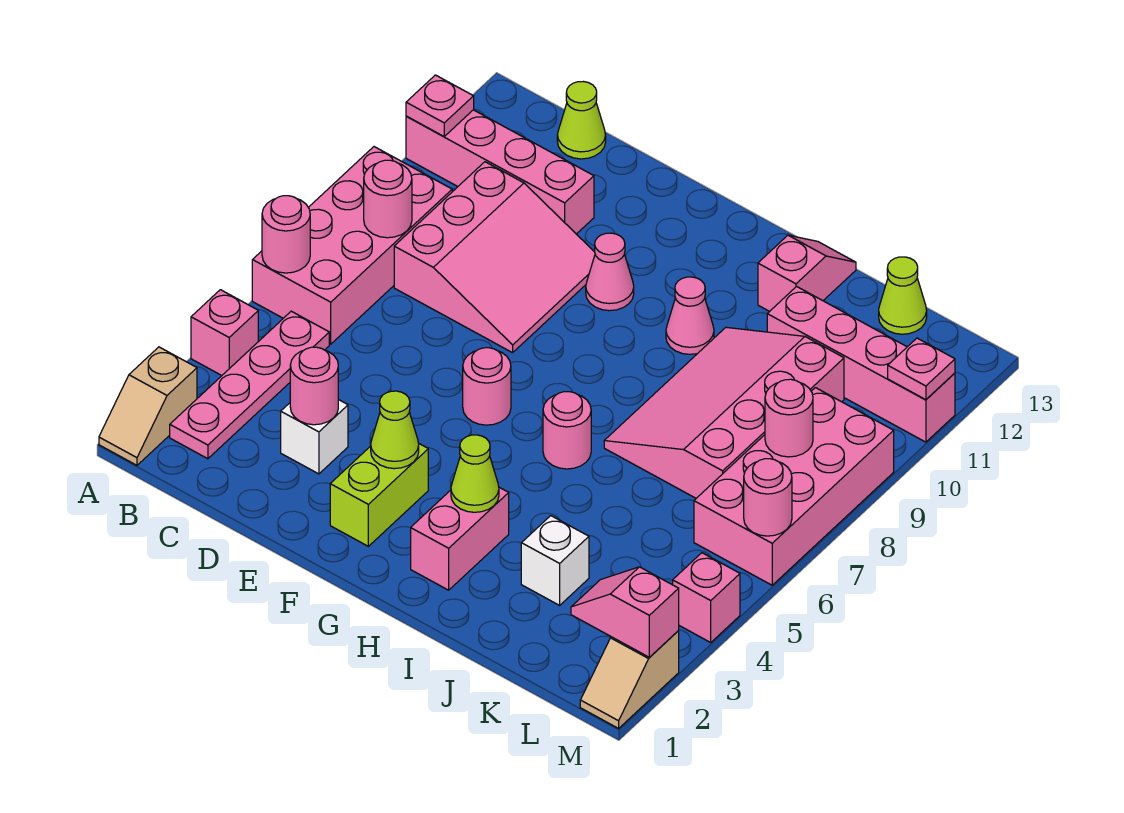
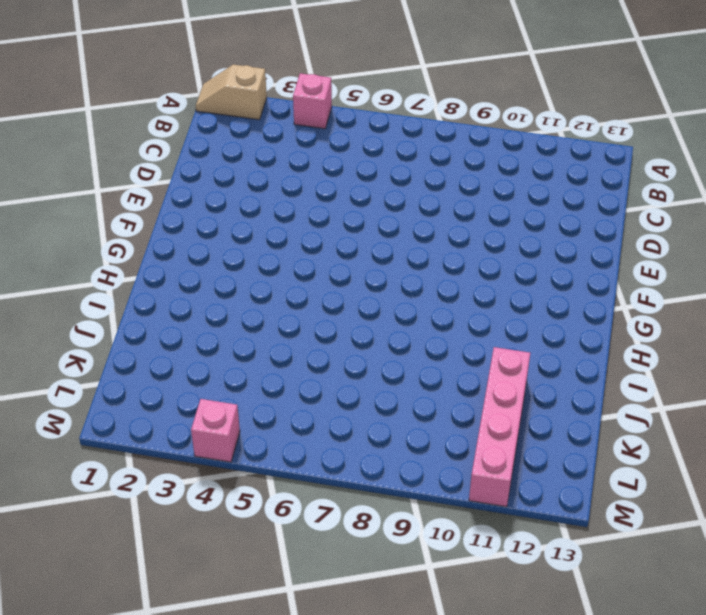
none -> pink 2x4 brick [252,147,452,344]
none -> pink 1x4 brick [406,110,594,234]
none -> pink 1x4 plate [170,311,329,459]
none -> pink 3x3 slope [394,162,595,353]

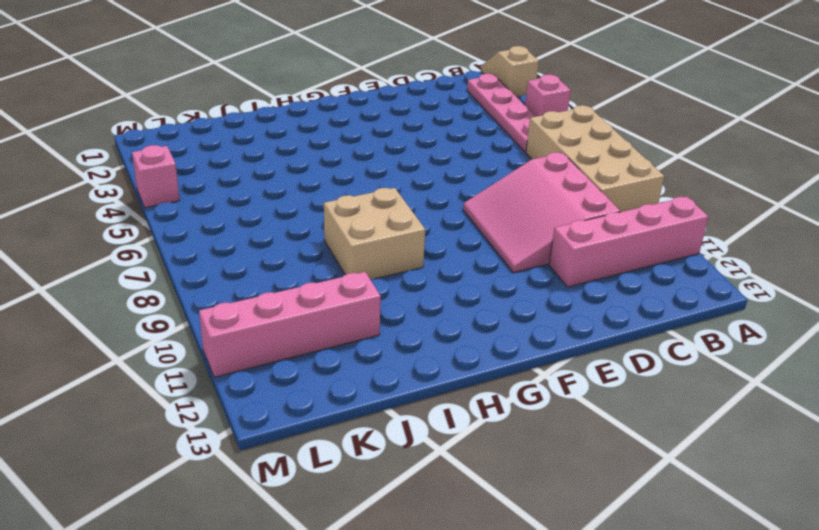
tan 2x4 brick [526,105,664,212] -> pink 2x4 brick [252,147,452,344]
tan 2x2 brick [324,188,425,280] -> pink 3x4 slope [604,327,844,498]
none -> lime 1x1 cone [557,82,606,159]
none -> white 1x1 brick [281,400,348,474]
none -> lime 1x2 brick [330,444,428,546]
none -> pink 1x1 round brick [463,348,511,425]

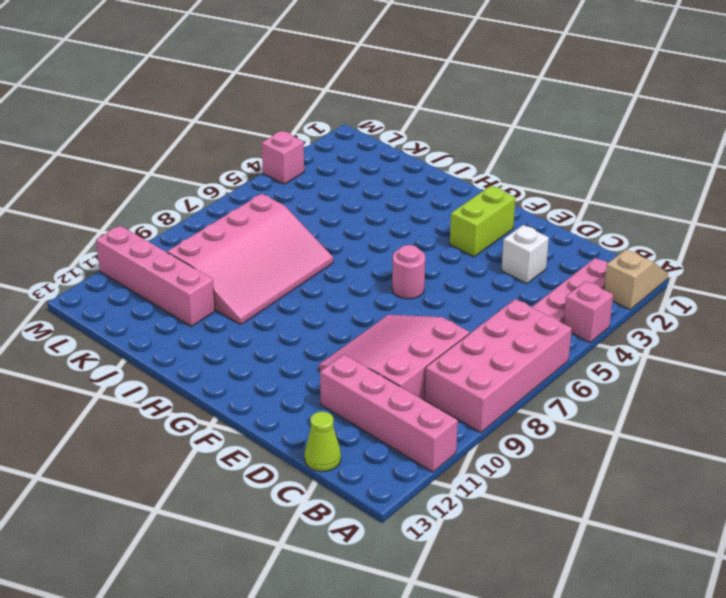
none -> pink 1x1 cone [586,233,634,311]
none -> pink 1x2 brick [411,487,509,590]
none -> pink 1x1 round brick [543,392,591,469]
none -> pink 1x1 cone [666,277,714,354]

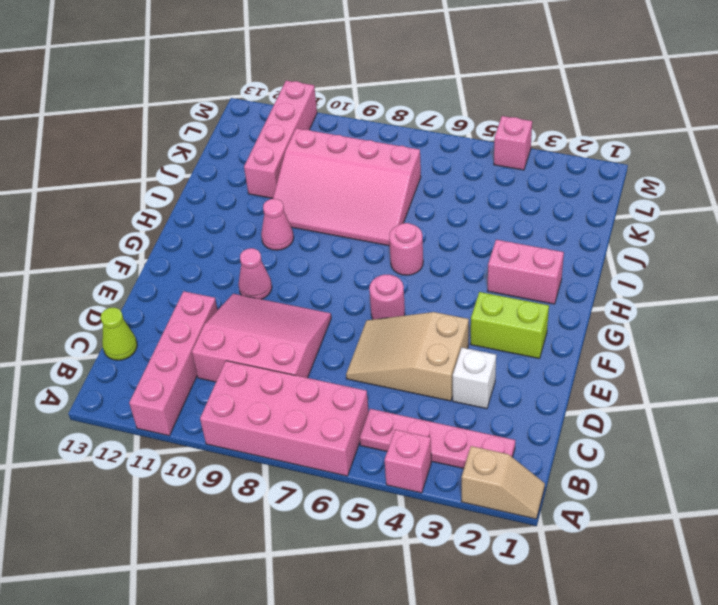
tan 2x3 slope [346,312,469,401] -> none
none -> pink 1x2 slope [758,235,856,312]
none -> white 1x1 brick [521,516,589,605]
none -> lime 1x1 cone [879,257,927,334]
none -> pink 2x4 brick [694,388,894,585]

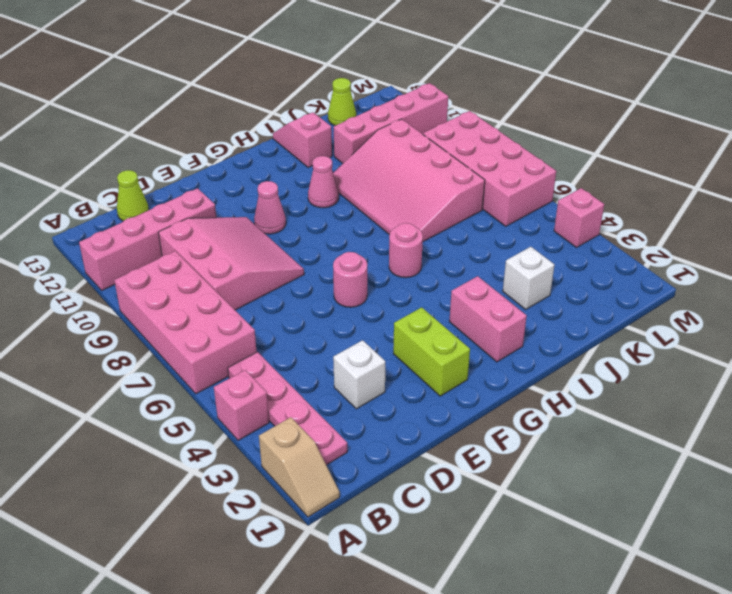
none -> tan 1x2 slope [580,631,679,728]
none -> pink 1x1 round brick [262,196,310,273]
none -> pink 1x1 plate [406,75,474,137]
none -> pink 1x1 round brick [364,160,412,238]

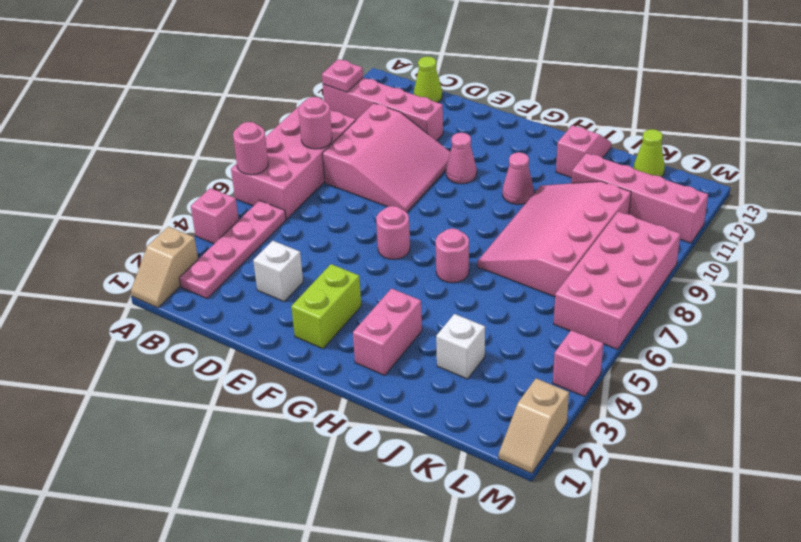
none -> pink 1x1 round brick [290,347,338,425]
none -> lime 1x1 cone [371,391,419,469]
none -> lime 1x1 cone [451,435,499,512]
none -> pink 1x2 slope [571,567,679,657]

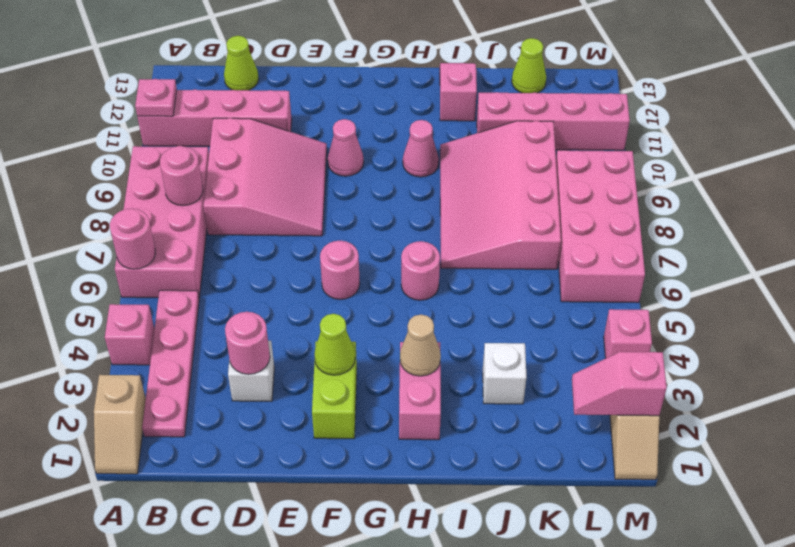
tan 1x1 cone [400,315,441,376] -> lime 1x1 cone [451,435,499,512]
none -> pink 1x1 round brick [765,379,813,457]
none -> pink 1x1 round brick [744,459,792,536]
none -> pink 1x1 plate [888,338,955,400]

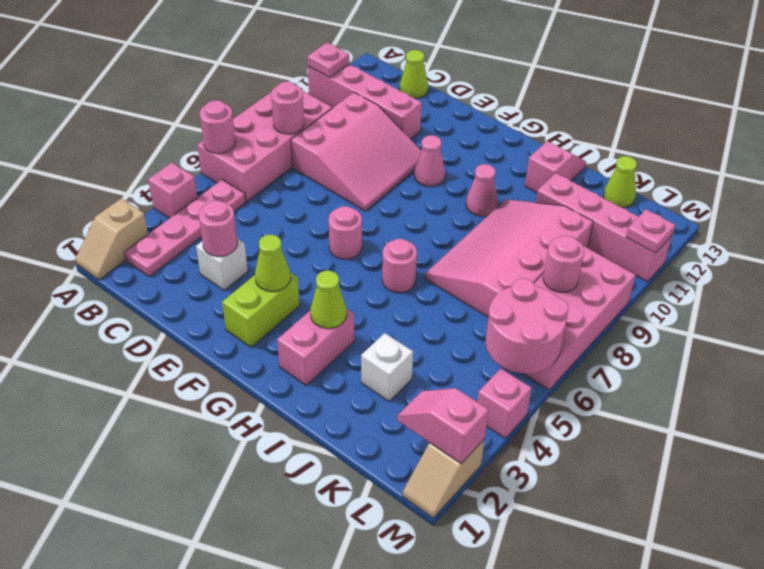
pink 2x2 round brick [485,279,569,373] -> pink 1x1 round brick [744,459,792,536]

